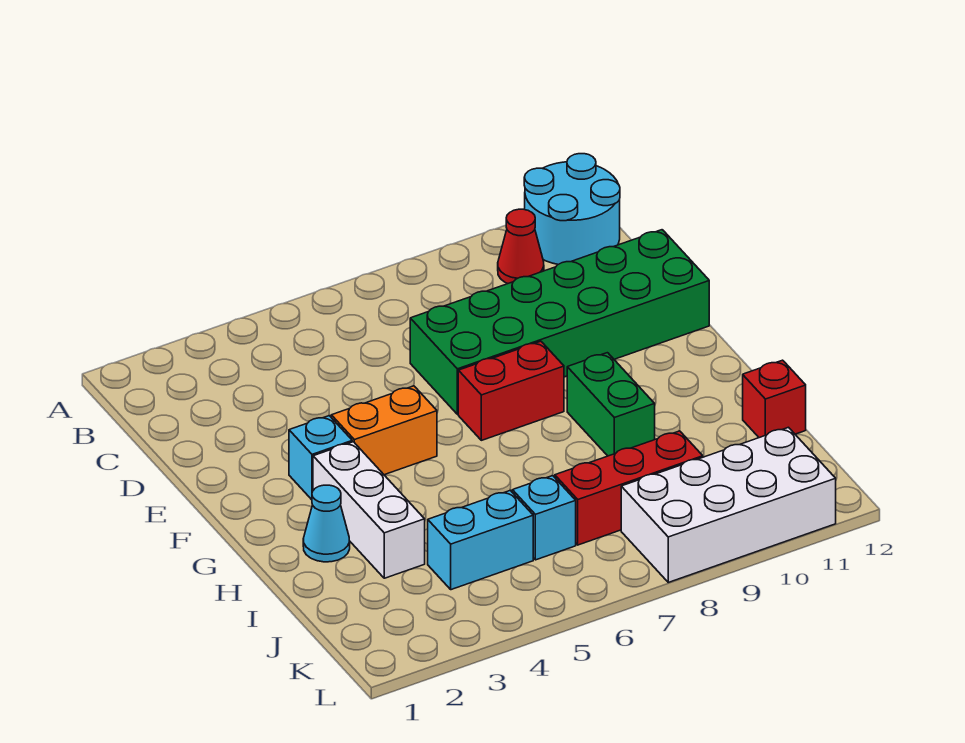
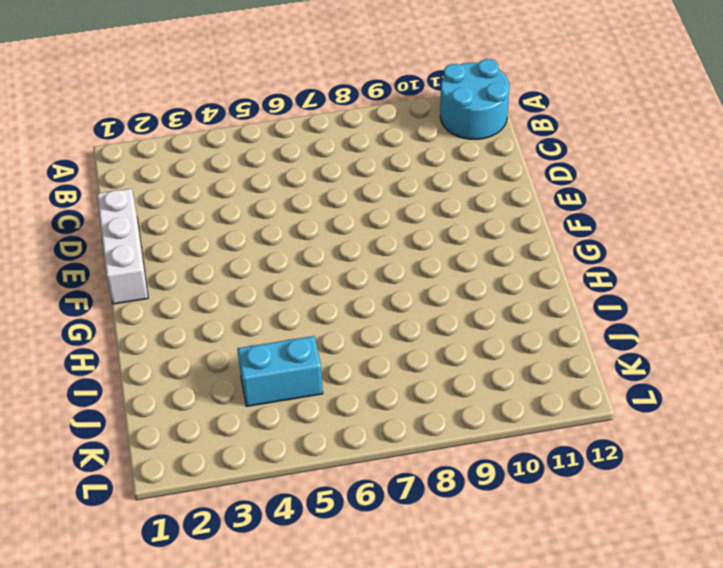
white 1x3 brick [97,188,148,304] -> white 1x3 brick moved to [313,442,425,578]
none -> red 1x1 cone [498,209,544,284]
none -> green 2x6 brick [410,230,709,414]
none -> cyan 1x1 brick [289,416,352,500]

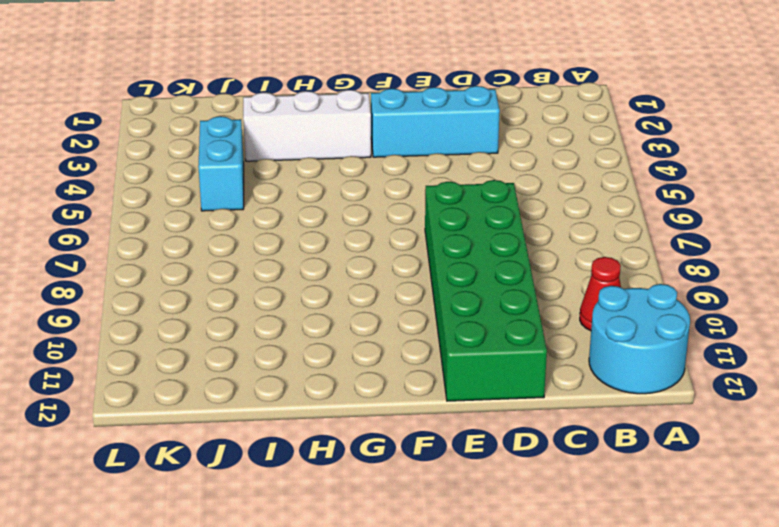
cyan 1x3 brick [371,86,500,157] -> cyan 1x1 brick [289,416,352,500]
none -> orange 1x2 brick [331,386,437,475]
none -> red 1x2 brick [458,341,564,440]
none -> green 1x2 brick [567,353,655,456]

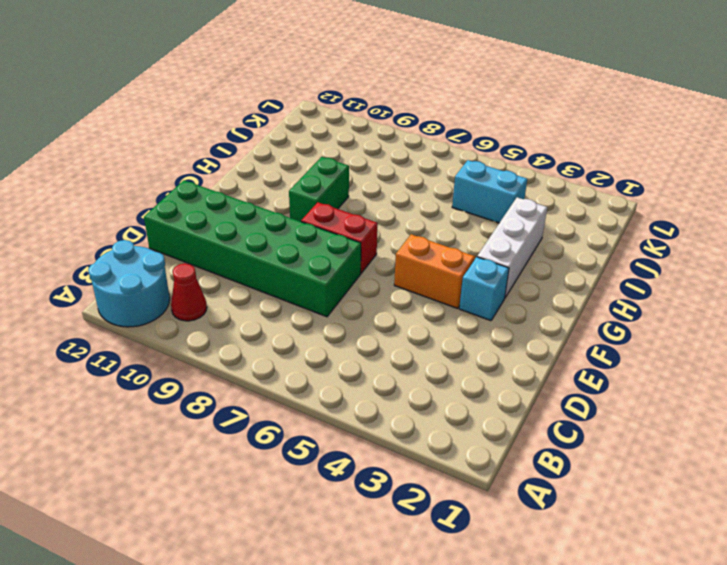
none -> cyan 1x1 cone [303,485,350,562]
none -> red 1x1 brick [743,360,806,438]
none -> cyan 1x1 brick [512,476,576,560]

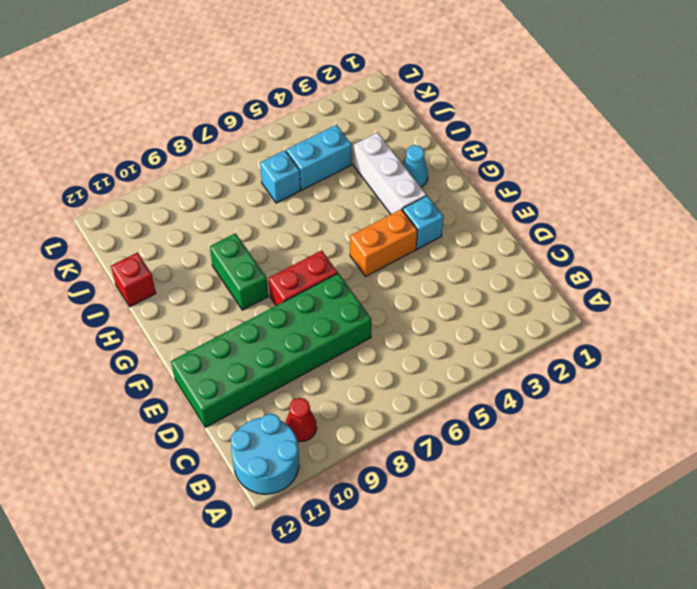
none -> red 1x3 brick [555,431,703,545]
none -> white 2x4 brick [621,427,836,582]

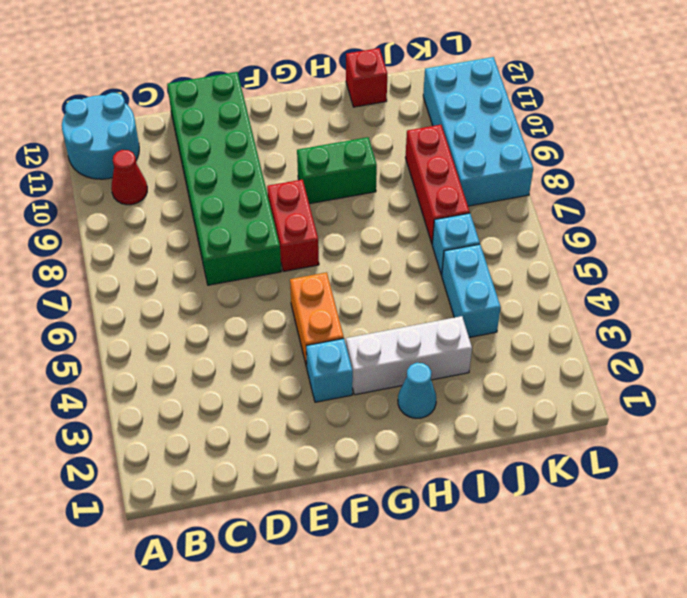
cyan 2x4 brick [423,57,533,206] -> white 2x4 brick [621,427,836,582]

